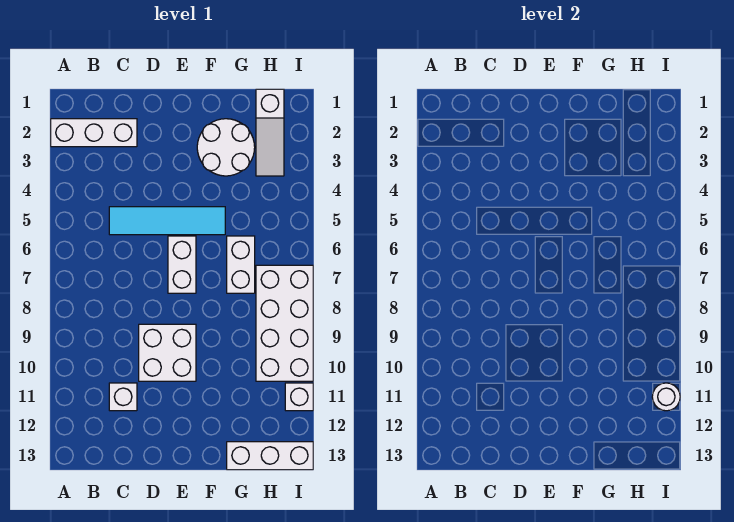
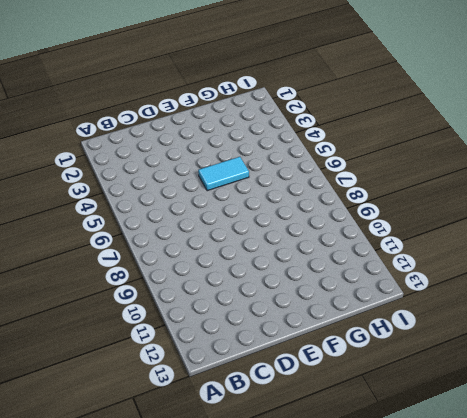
cyan 1x2 tile [198,157,249,191] -> cyan 1x4 tile [109,207,225,235]
none -> white 1x3 brick [51,119,137,147]
none -> white 1x1 brick [109,383,137,411]
none -> white 2x2 brick [139,324,196,381]

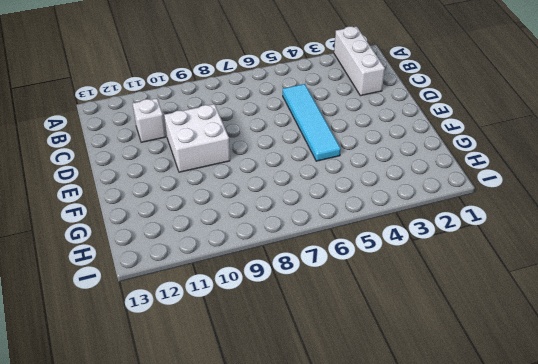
none -> white 1x2 brick [168,236,196,293]
none -> white 2x2 round brick [197,119,255,176]
none -> white 1x2 brick [227,236,255,293]

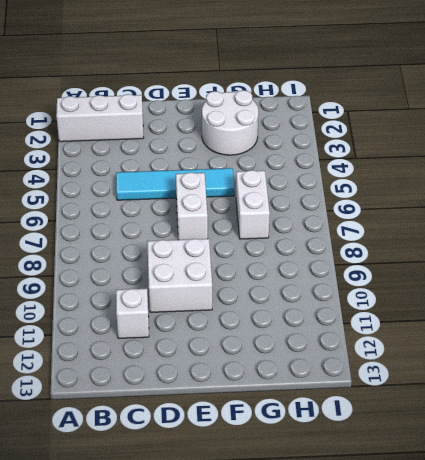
none -> white 1x3 brick [227,442,313,470]
none -> white 1x3 slope [256,89,284,176]
none -> white 2x4 brick [256,265,313,381]

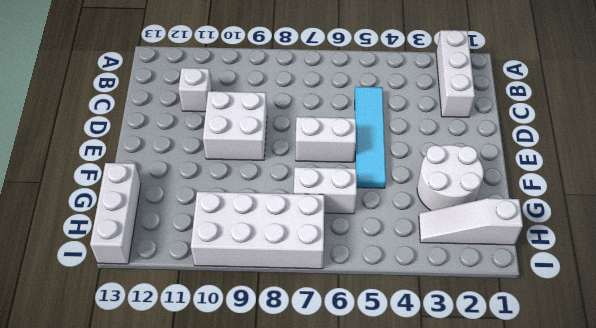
none -> white 1x1 brick [285,383,313,411]
none -> white 1x1 round brick [652,383,680,411]

